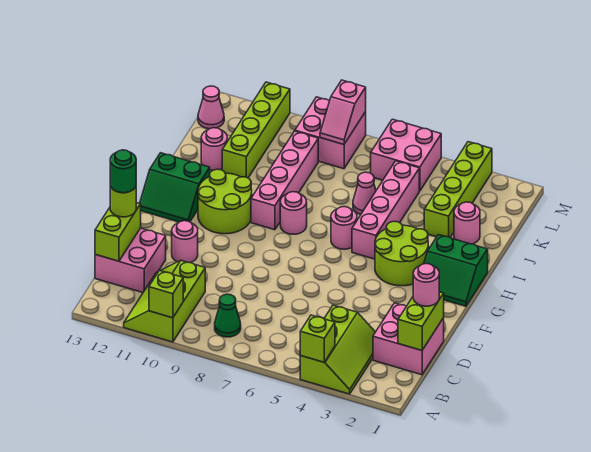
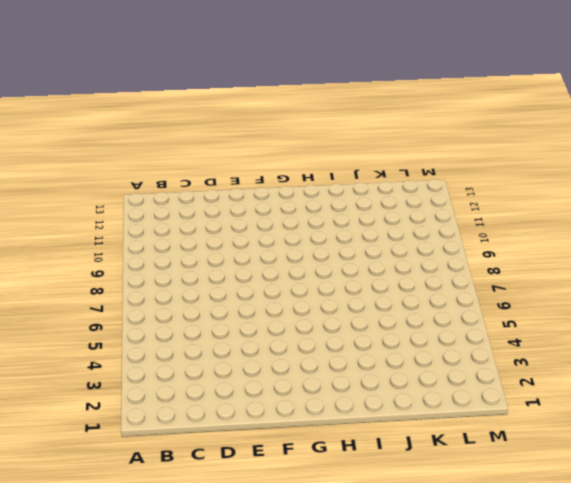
none -> lime 2x3 slope [300,305,375,394]
none -> lime 2x3 slope [124,261,205,342]
none -> green 1x1 cone [215,294,241,337]
none -> pink 2x2 brick [373,303,444,375]

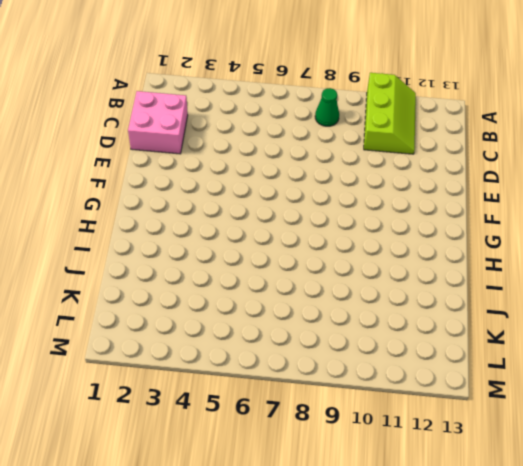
none -> lime 2x3 slope [300,305,375,394]
none -> pink 2x2 brick [95,228,166,293]
none -> pink 1x1 round brick [172,221,198,263]
none -> green 2x2 slope [424,235,488,306]

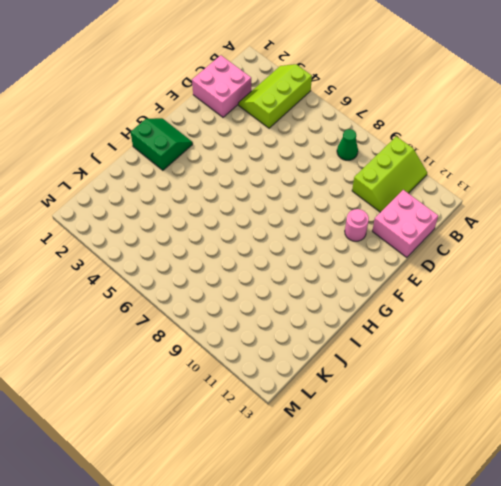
none -> lime 2x2 round brick [375,221,428,286]
none -> lime 2x2 round brick [198,169,252,234]
none -> green 2x2 slope [140,153,210,222]
none -> pink 1x4 brick [352,161,419,259]

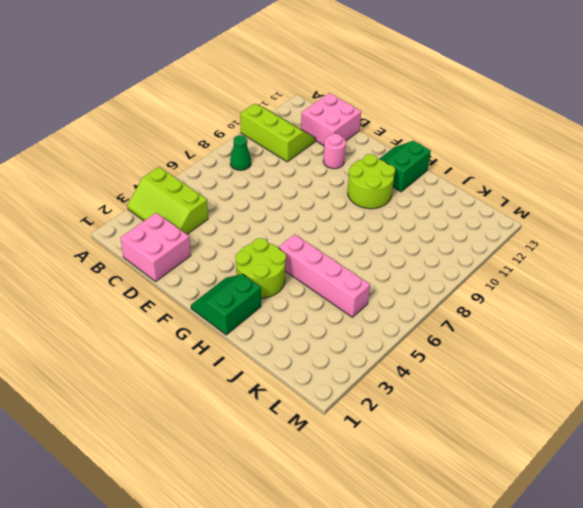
none -> pink 1x1 round brick [331,207,357,249]
none -> pink 1x1 round brick [280,192,307,234]
none -> pink 1x4 brick [251,131,318,230]
none -> pink 1x1 round brick [454,202,480,244]

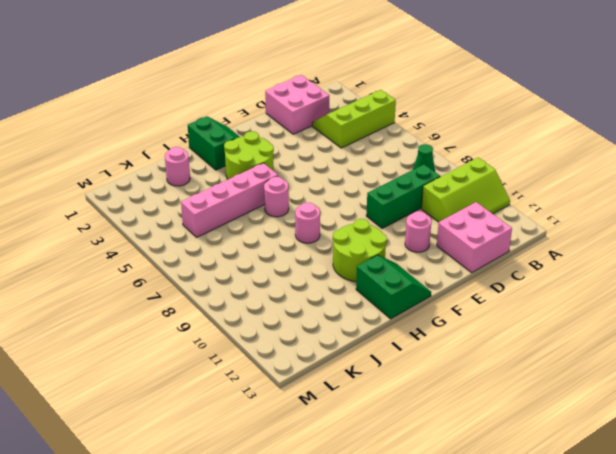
green 1x3 brick [366,164,440,229] -> none
none -> pink 1x4 brick [251,131,318,230]
none -> lime 1x4 brick [424,142,492,237]
none -> pink 1x1 cone [353,172,376,214]
none -> lime 1x4 brick [222,82,290,178]

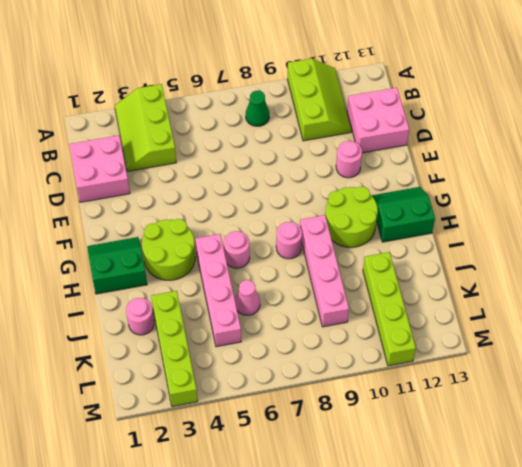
none -> pink 1x1 round brick [201,128,227,170]
none -> pink 2x2 brick [371,119,441,191]
none -> pink 2x2 brick [295,97,366,169]
none -> pink 1x1 cone [198,86,224,129]

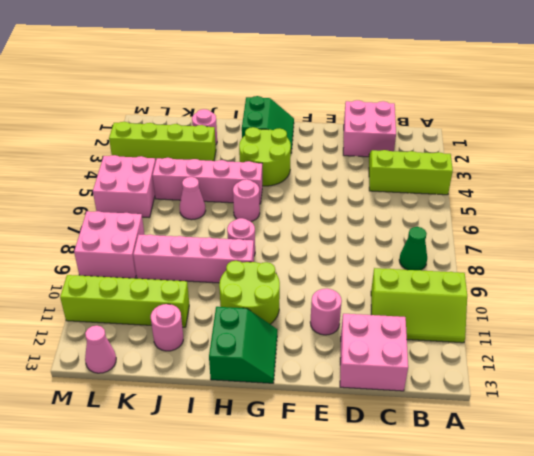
none -> lime 1x1 brick [300,315,335,362]
none -> lime 1x1 brick [149,271,183,318]
none -> lime 1x2 brick [398,292,444,350]
none -> lime 1x2 brick [95,203,141,261]

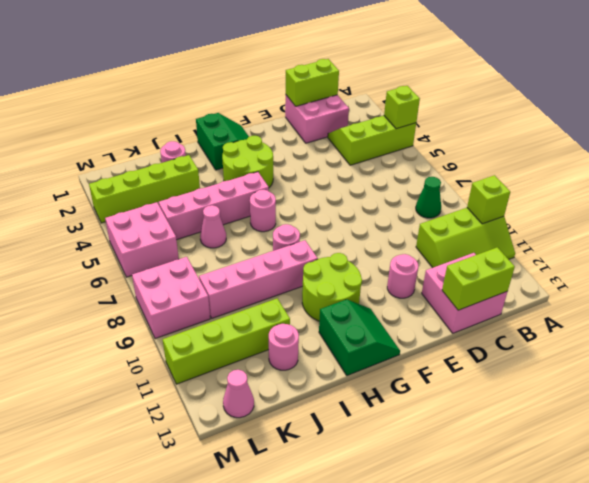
none -> pink 1x2 slope [320,80,366,144]
none -> pink 1x1 round brick [413,264,439,306]
none -> lime 1x1 round brick [110,186,136,217]
none -> green 1x1 round brick [110,150,136,193]

